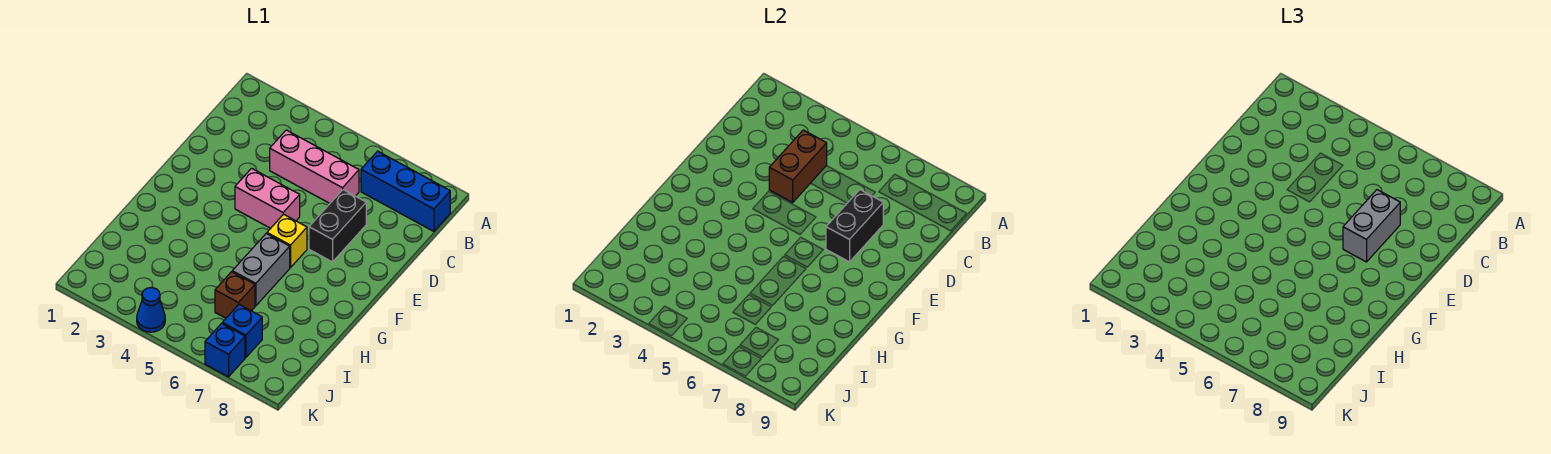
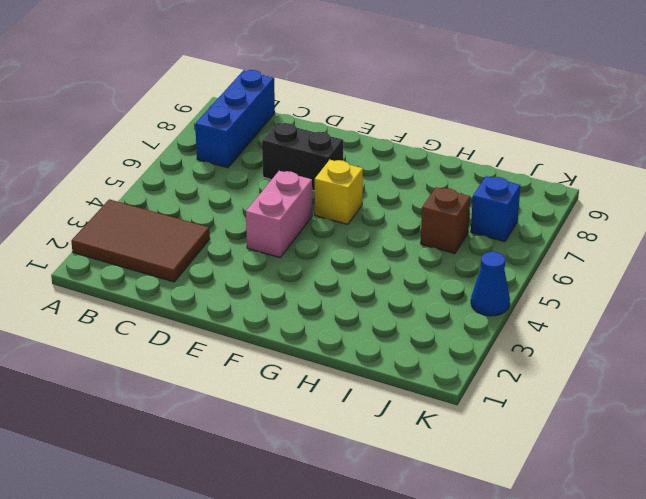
brown 2x3 tile [71,199,210,282] -> none
none -> pink 1x3 brick [270,130,359,203]
none -> grey 1x2 brick [232,234,290,306]
none -> blue 1x1 brick [205,323,245,377]

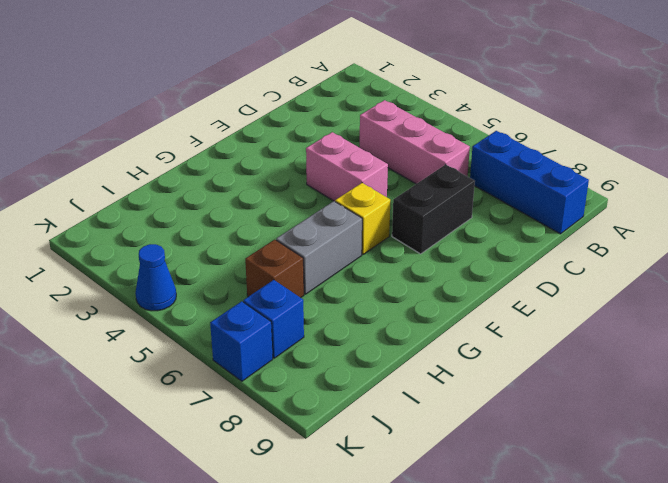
none -> brown 1x2 brick [769,130,827,202]
none -> black 1x2 brick [826,190,883,262]
none -> grey 1x2 brick [1343,190,1400,262]

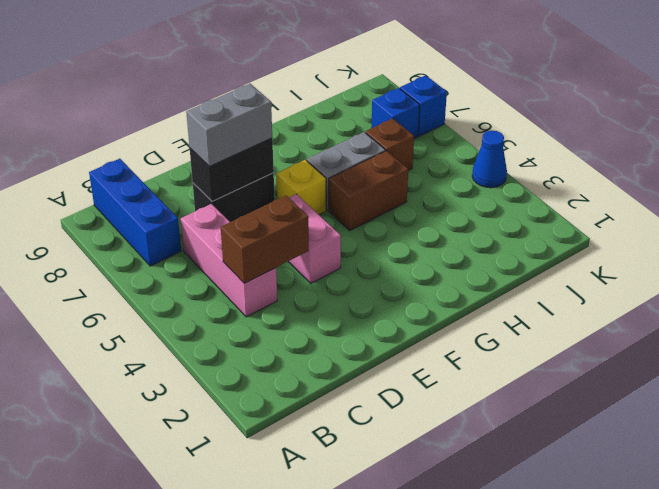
brown 1x2 brick [329,151,408,230] -> none

